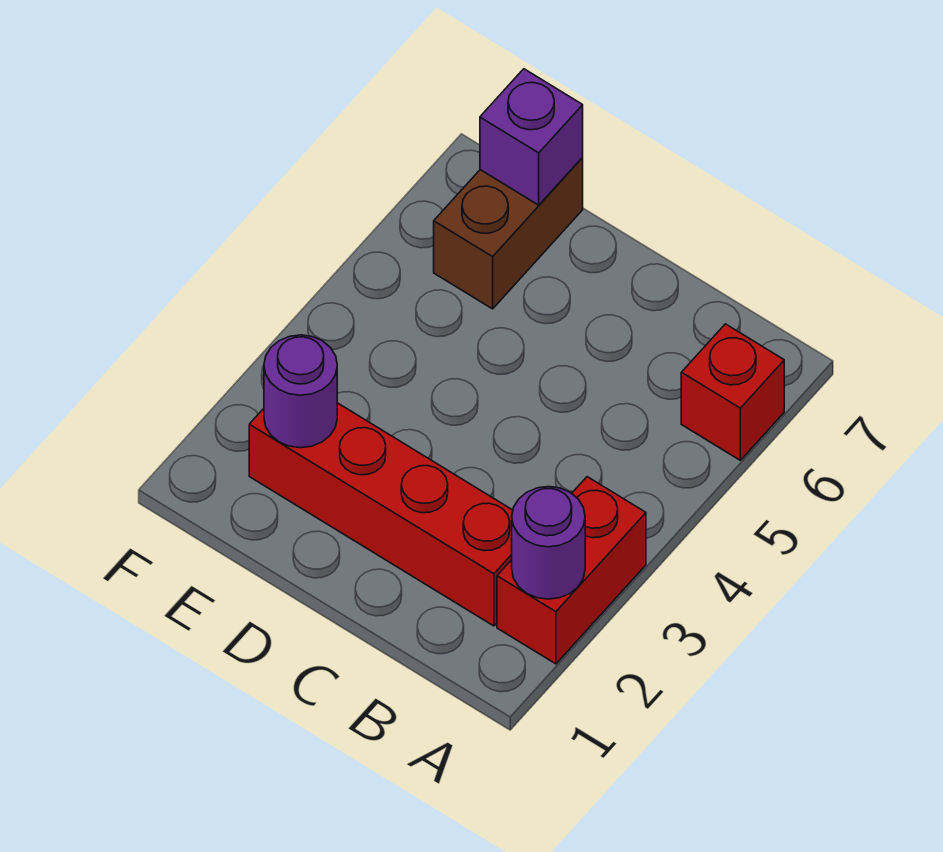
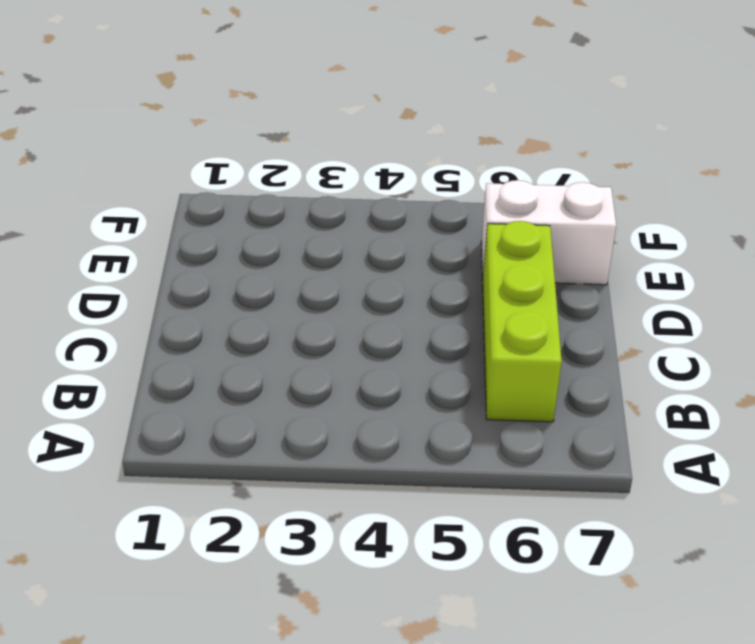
lime 1x3 brick [483,221,562,422] -> none
white 1x2 brick [481,180,616,285] -> brown 1x2 brick [434,158,583,309]
none -> red 1x2 brick [497,477,646,664]
none -> red 1x1 brick [681,324,784,460]

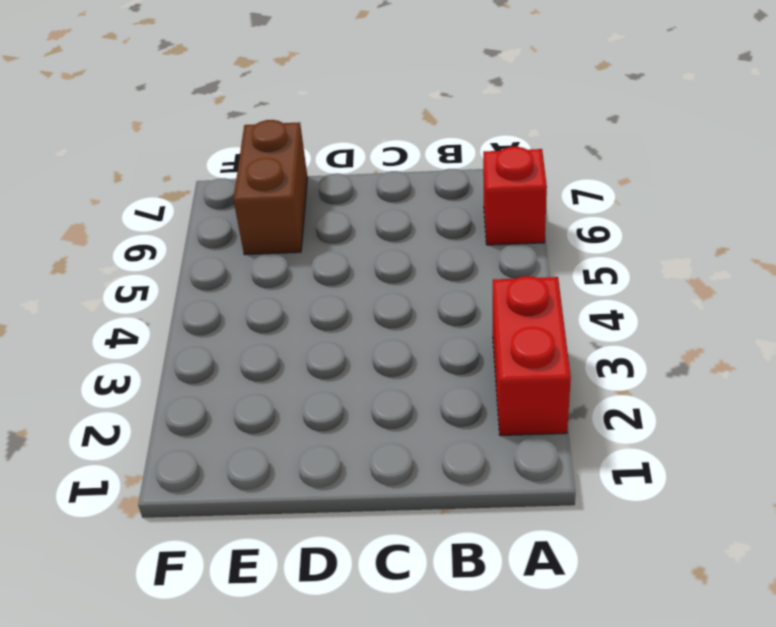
none -> red 1x4 brick [249,403,513,626]
none -> purple 1x1 round brick [512,487,585,599]

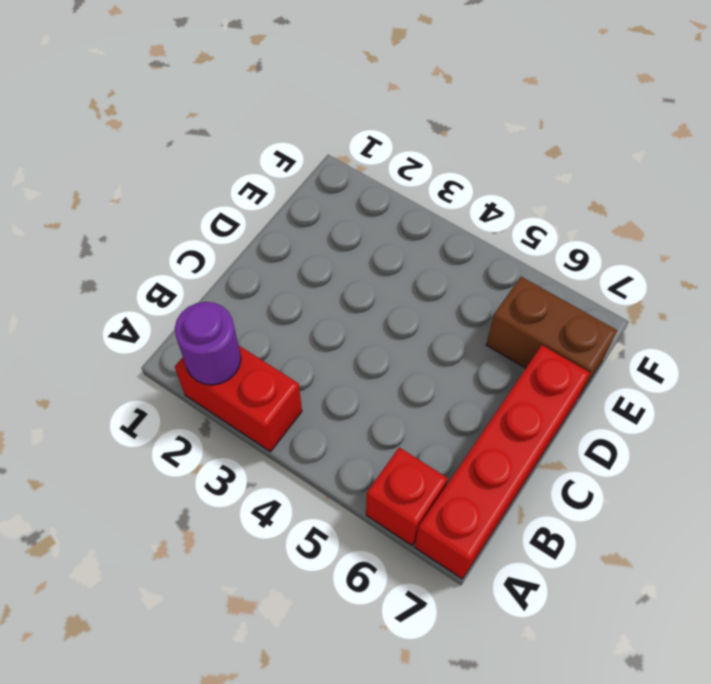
red 1x4 brick [415,345,590,579] -> red 1x4 brick moved to [249,403,513,626]
none -> purple 1x1 round brick [264,335,337,448]
none -> purple 1x1 brick [480,69,583,205]

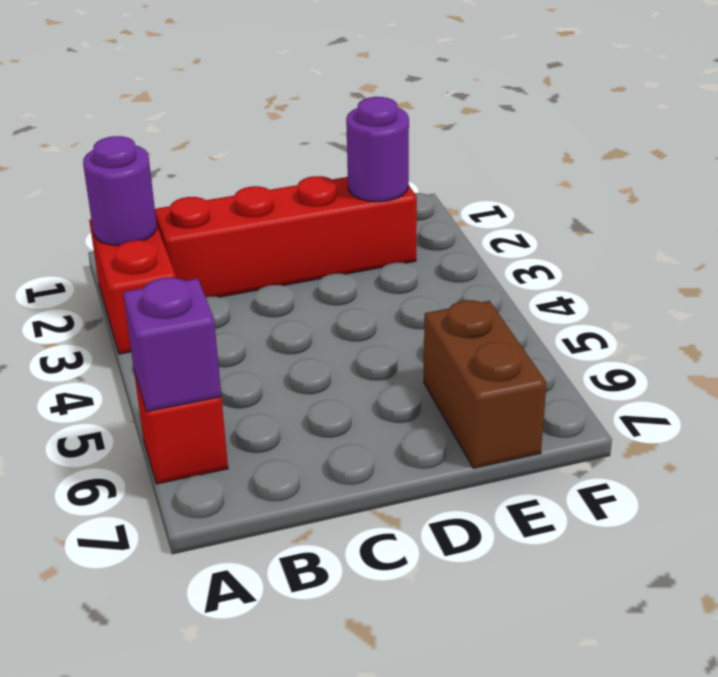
purple 1x1 brick [123,278,221,411] -> purple 1x1 brick moved to [480,69,583,205]

